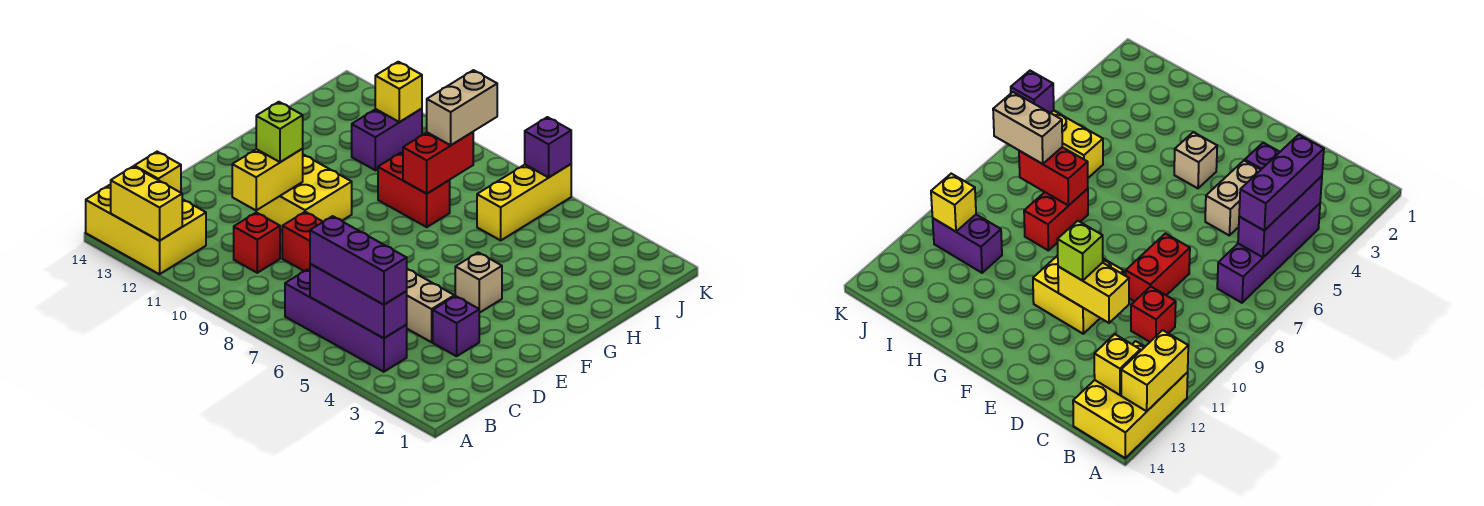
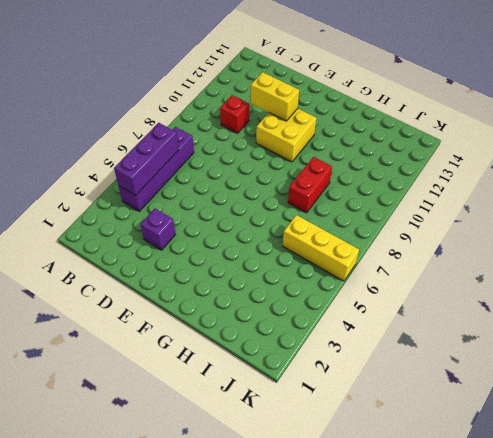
none -> yellow 2x3 brick [86,184,206,274]
none -> tan 1x2 brick [406,269,454,342]
none -> red 1x2 brick [282,212,323,271]

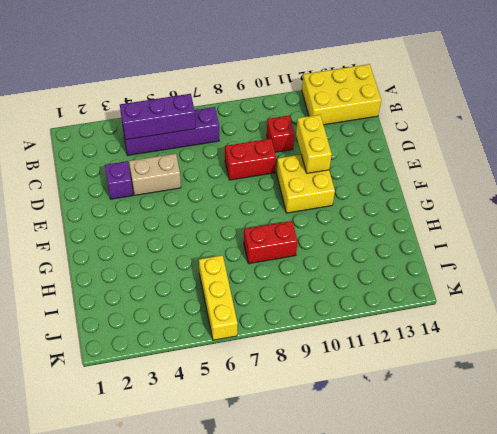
none -> tan 1x1 brick [455,253,502,313]
none -> purple 1x2 brick [352,109,422,170]
none -> yellow 1x2 brick [111,166,182,241]

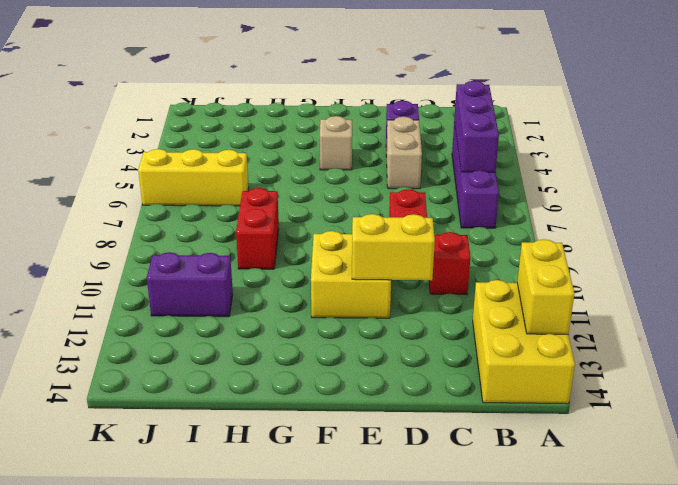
none -> yellow 1x1 brick [134,152,181,193]
none -> red 1x2 brick [403,132,473,194]
none -> yellow 1x1 brick [375,62,422,122]

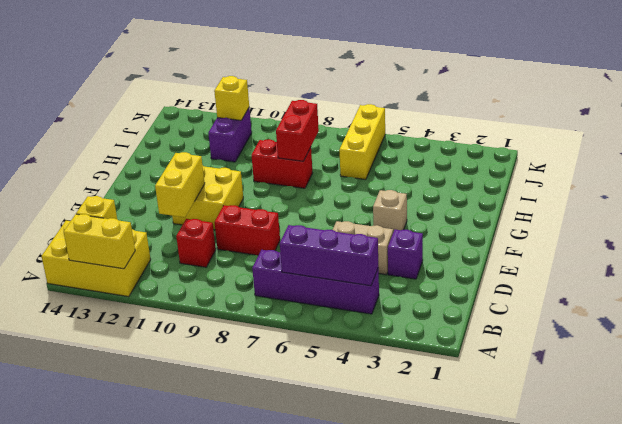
none -> purple 1x1 brick [525,117,571,177]
none -> purple 1x3 brick [310,216,407,305]
none -> lime 1x1 brick [256,102,303,162]

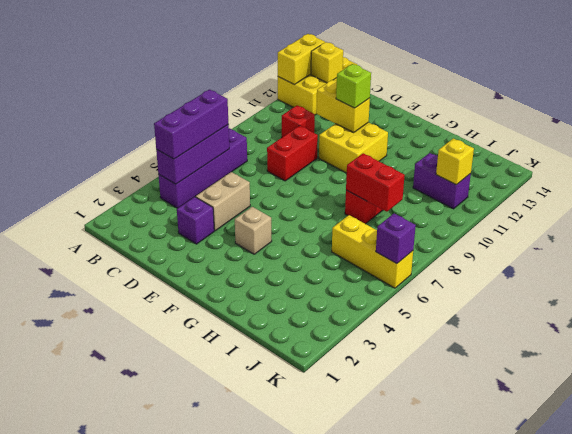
none -> tan 1x2 brick [427,70,497,145]

